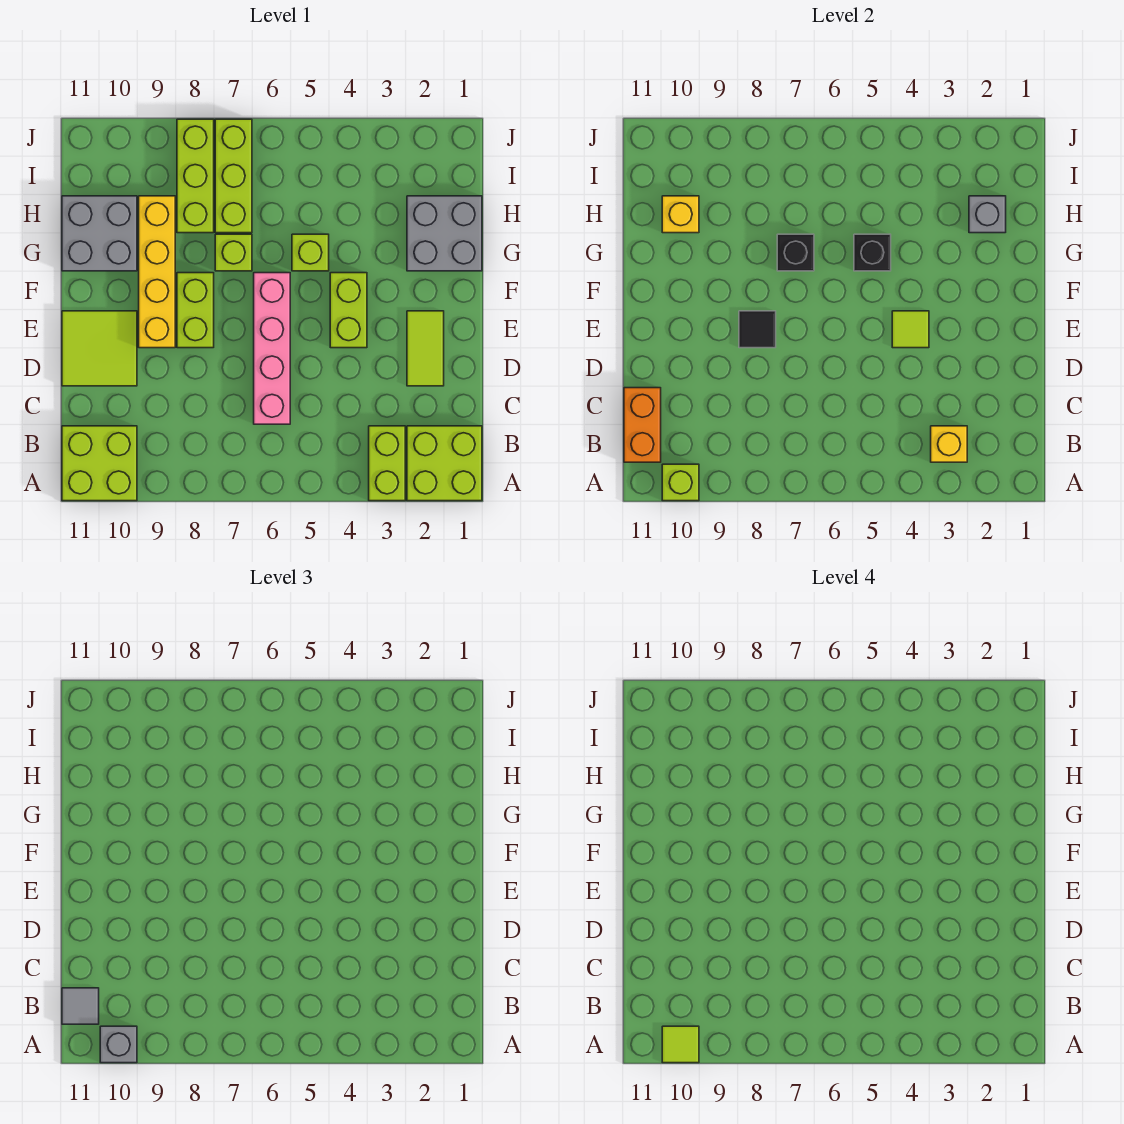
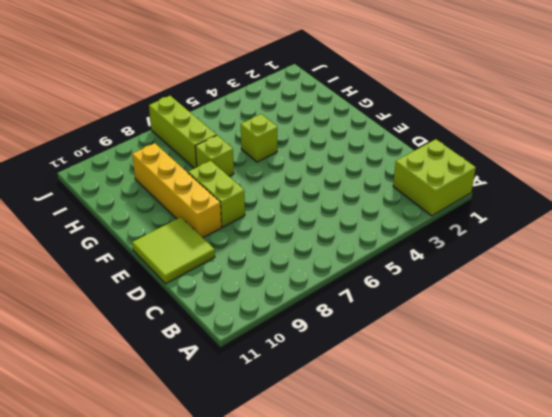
none -> lime 1x2 brick [369,426,405,501]
none -> lime 2x2 brick [62,426,137,501]
none -> pink 1x4 brick [254,273,290,424]

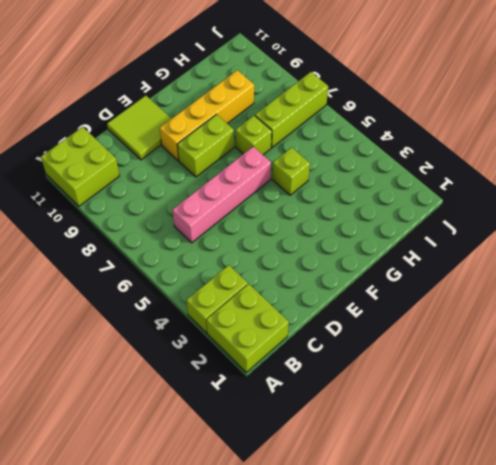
none -> lime 1x2 tile [407,311,444,386]
none -> lime 1x2 brick [330,273,367,348]
none -> grey 2x2 brick [407,196,482,271]

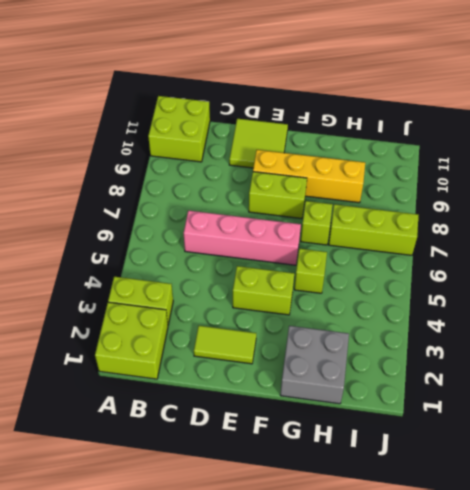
none -> grey 2x2 brick [62,196,137,271]
none -> lime 1x3 brick [177,119,214,233]
none -> lime 1x1 brick [662,464,699,501]

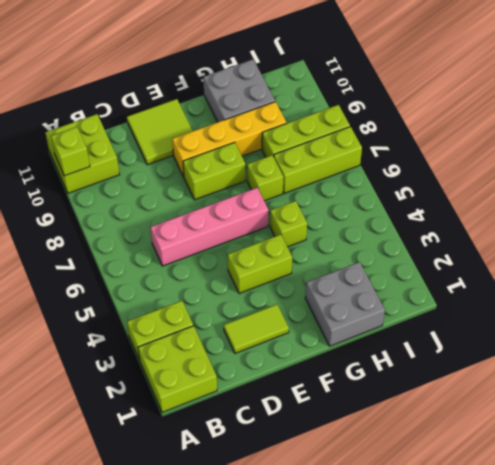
none -> yellow 1x1 brick [931,426,967,462]
none -> orange 1x2 brick [624,388,661,462]
none -> lime 1x1 tile [892,311,929,348]

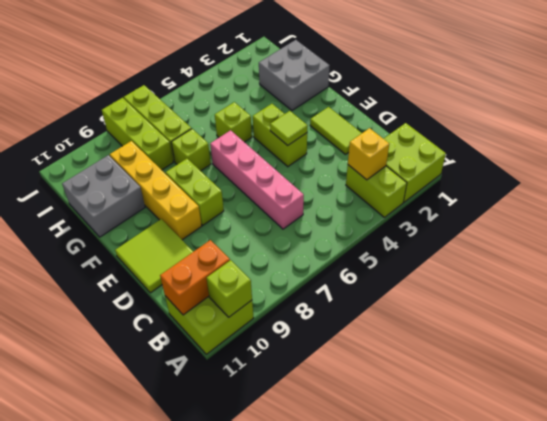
orange 1x2 brick [160,240,230,315] -> orange 1x2 brick turned to [624,388,661,462]
none -> black 1x1 tile [739,311,776,348]
none -> black 1x1 brick [854,234,891,271]
none -> black 1x1 brick [777,234,814,271]

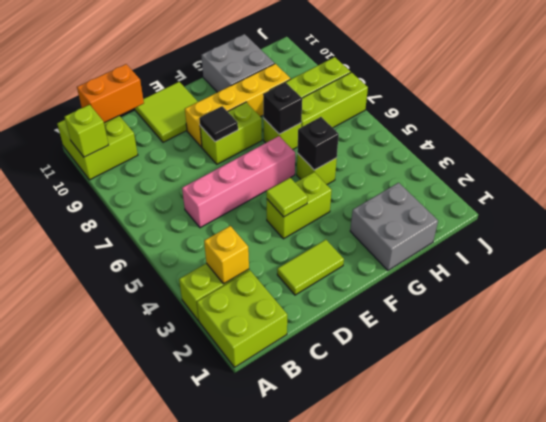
none -> grey 1x1 brick [969,196,1006,233]
none -> yellow 1x1 brick [662,196,699,233]
none -> grey 1x1 brick [100,1026,137,1063]

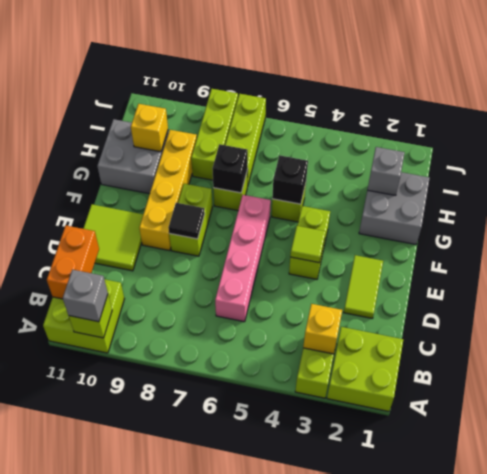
none -> grey 1x1 tile [62,988,99,1024]
none -> lime 1x1 tile [662,1026,699,1063]

